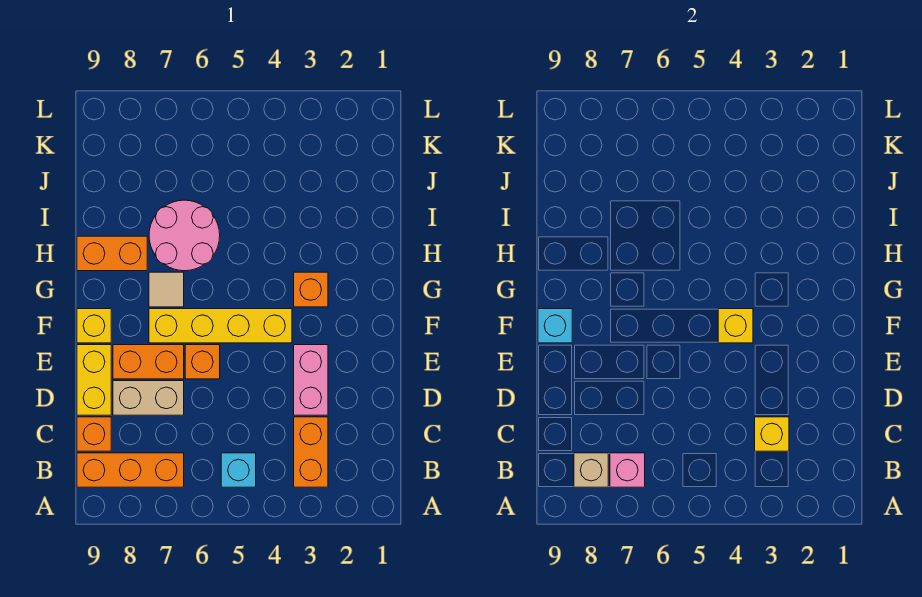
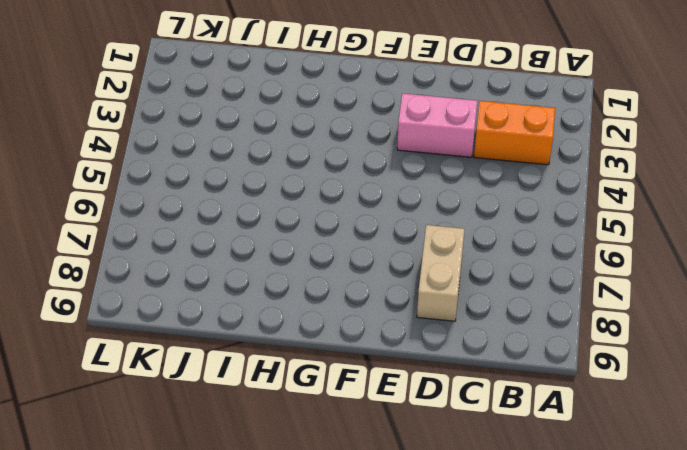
none -> cyan 1x1 brick [221,453,256,487]
none -> orange 1x3 brick [77,453,184,487]
none -> orange 1x1 brick [77,417,111,451]

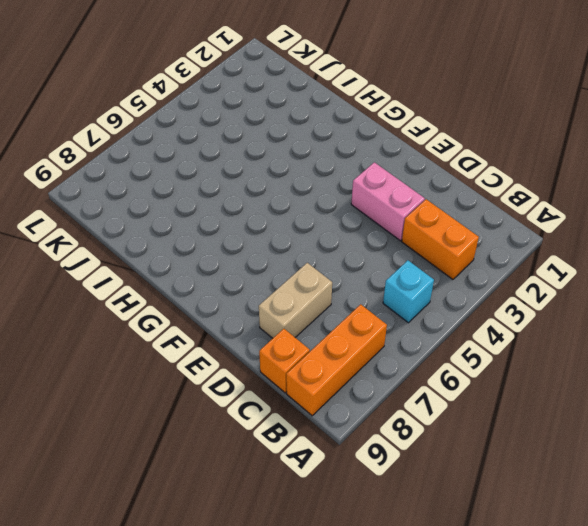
none -> yellow 1x2 brick [77,345,111,415]
none -> orange 1x1 brick [185,345,220,379]
none -> orange 1x2 brick [113,345,184,379]

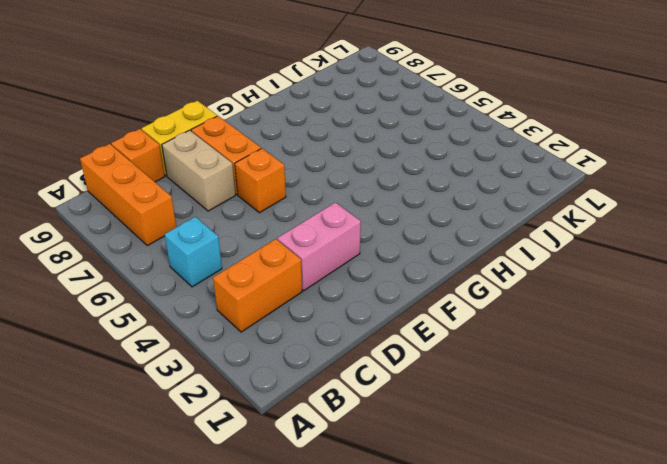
none -> yellow 1x4 brick [149,309,292,343]
none -> yellow 1x1 brick [77,309,111,343]
none -> orange 1x1 brick [294,272,328,307]

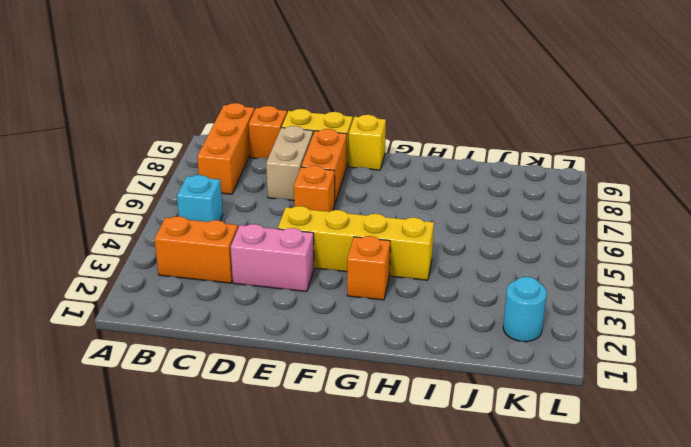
yellow 1x4 brick [278,206,434,280] -> yellow 1x4 brick turned to [149,309,292,343]
cyan 1x1 round brick [503,277,547,342] -> none
none -> tan 1x1 tile [149,272,184,307]
none -> pink 2x2 round brick [149,200,220,271]
none -> orange 1x2 brick [77,236,147,271]

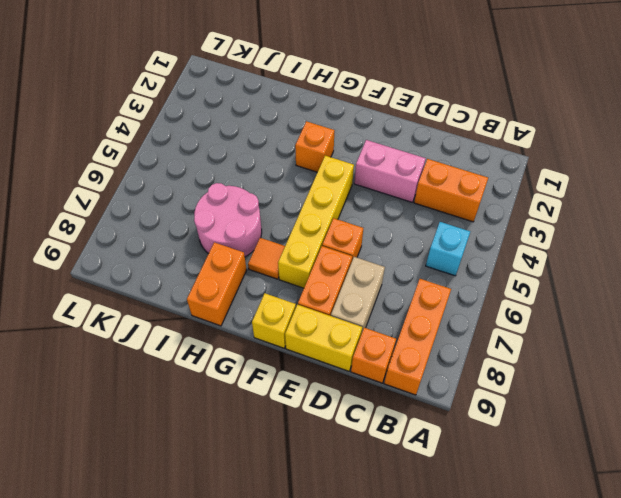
orange 1x1 tile [248,238,285,279] -> tan 1x1 tile [149,272,184,307]
none -> pink 1x1 brick [610,453,645,487]
none -> tan 1x1 brick [574,453,608,487]
none -> yellow 1x1 brick [755,417,789,451]

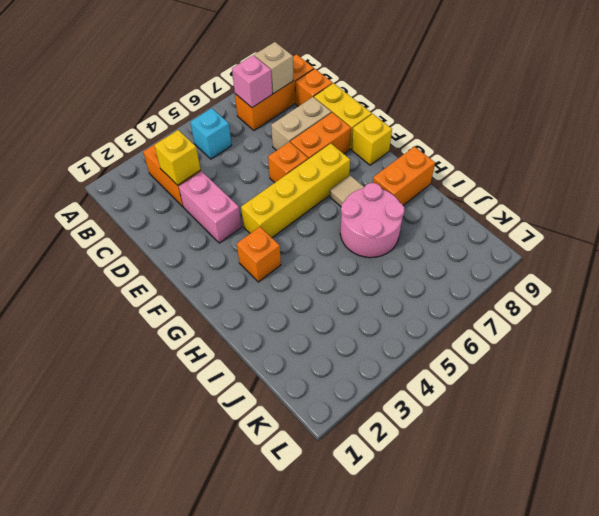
none -> yellow 1x1 brick [718,309,753,343]
none -> cyan 1x1 brick [538,309,572,343]

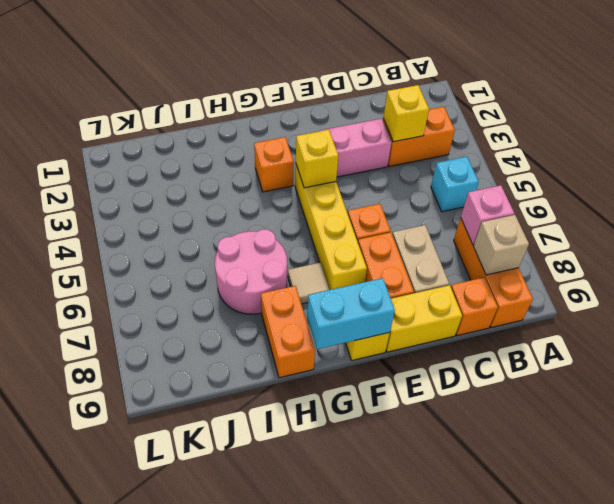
cyan 1x2 brick [307,278,395,349] -> cyan 1x1 brick [538,309,572,343]

